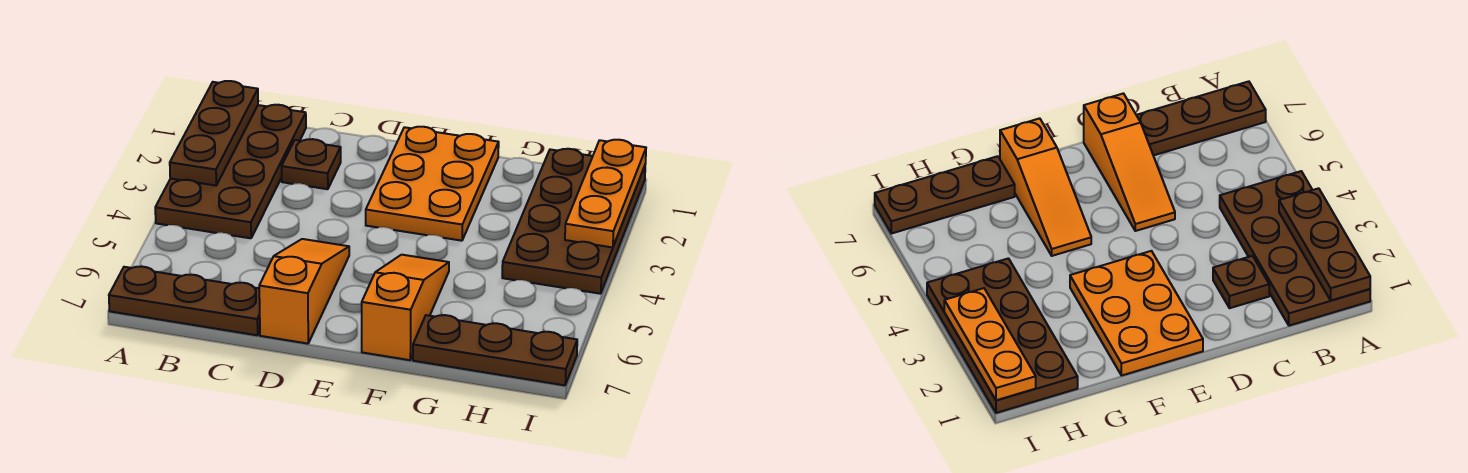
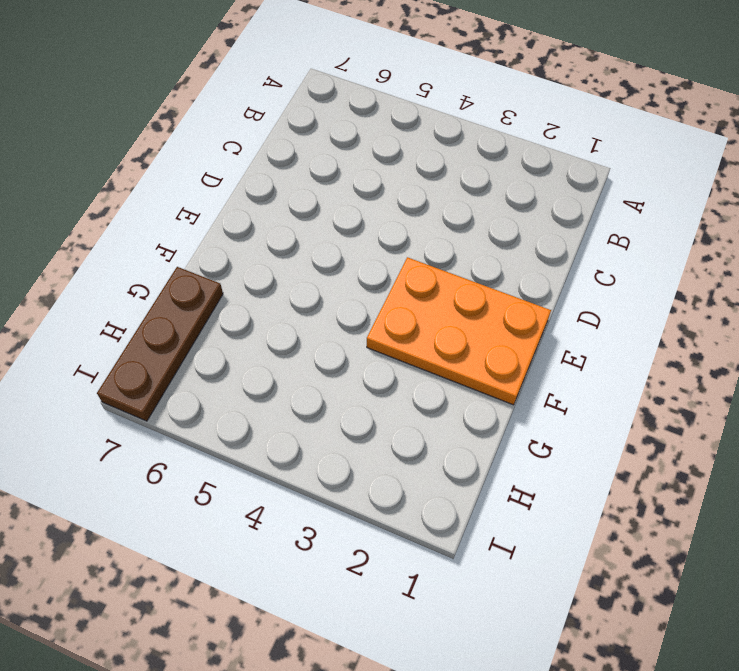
none -> brown 2x4 plate [155,105,306,238]
none -> brown 1x3 plate [109,266,260,335]

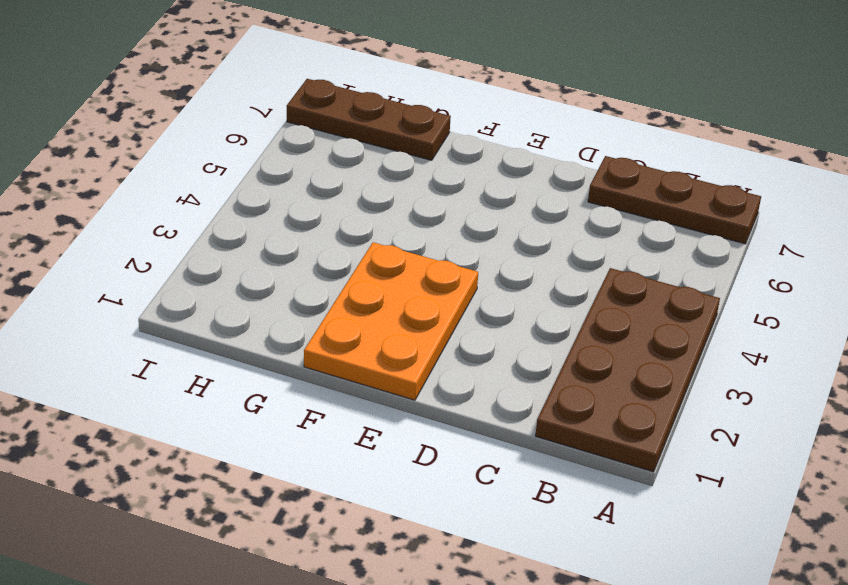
none -> brown 1x1 plate [282,139,341,189]
none -> orange 1x3 slope [259,239,349,344]

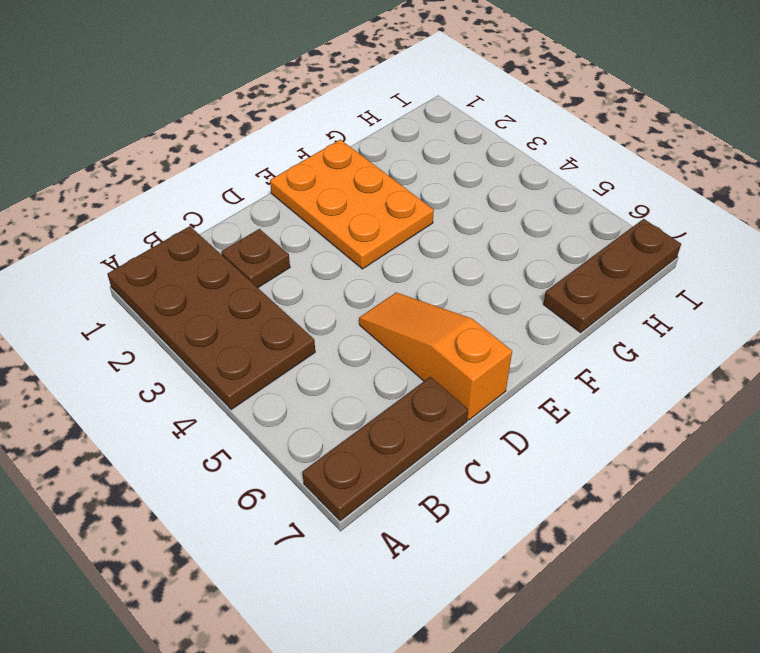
none -> orange 1x3 slope [362,255,449,360]
none -> brown 2x4 plate [502,149,645,294]

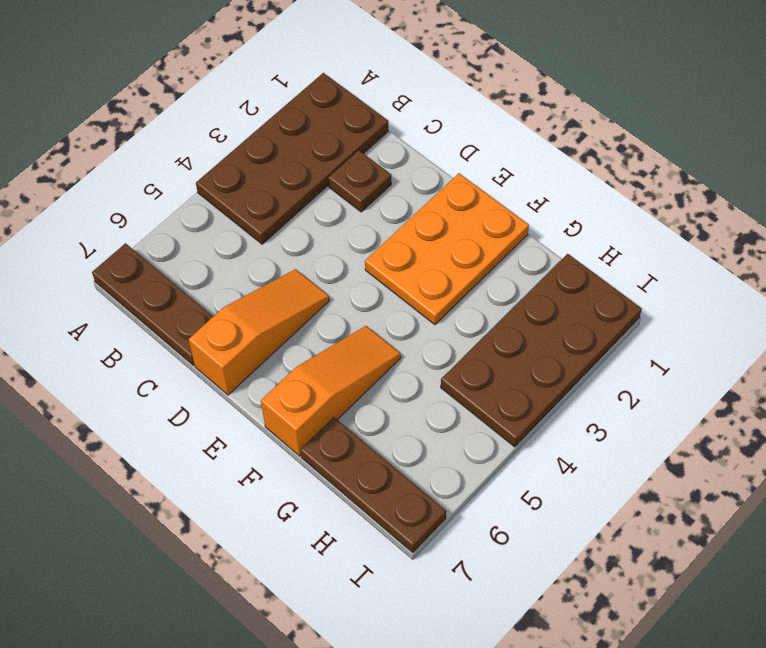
none -> brown 1x3 plate [170,81,258,186]
none -> orange 1x3 plate [565,140,646,247]

